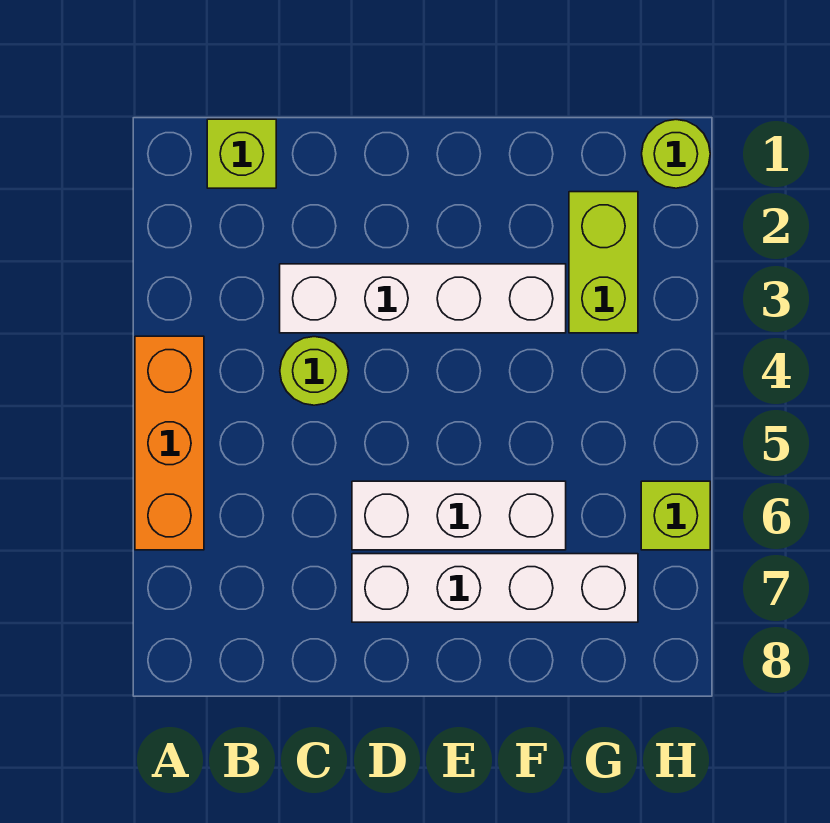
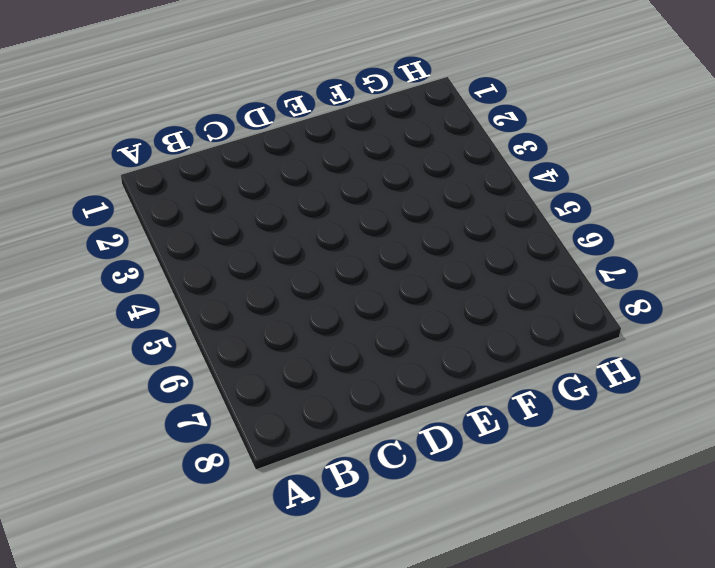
none -> orange 1x3 brick [135,336,204,550]
none -> lime 1x1 brick [207,119,276,188]

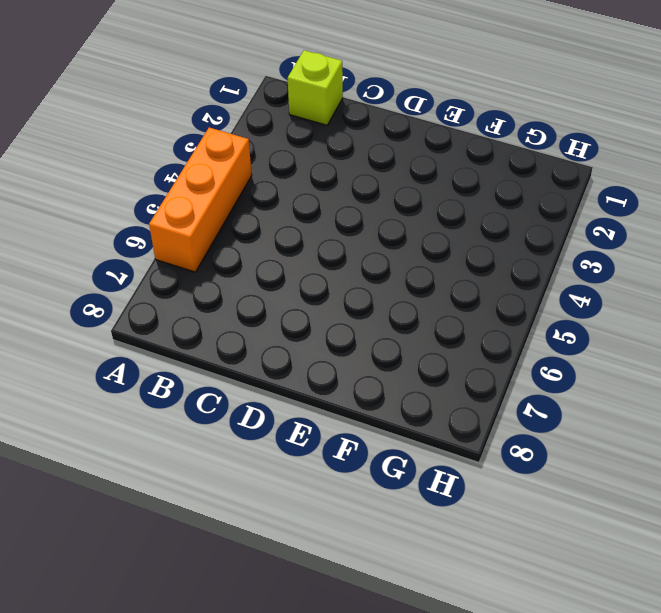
none -> white 1x4 brick [280,264,566,333]
none -> lime 1x1 round brick [280,337,349,405]

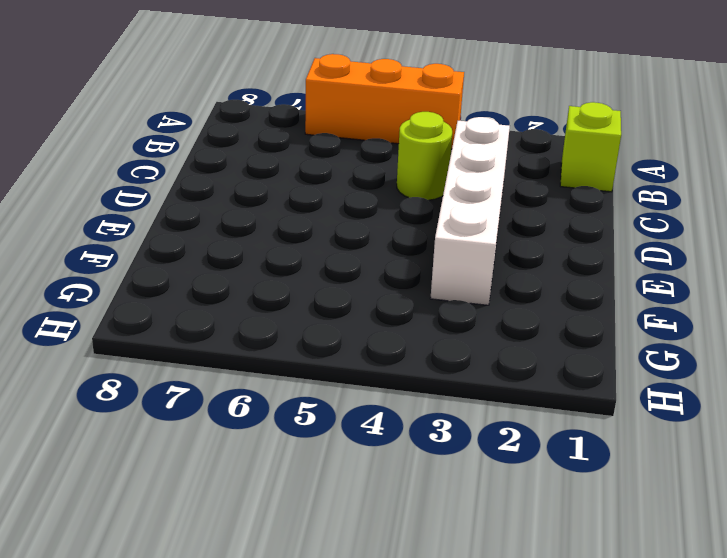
none -> white 1x3 brick [352,481,566,550]
none -> white 1x4 brick [352,554,638,622]

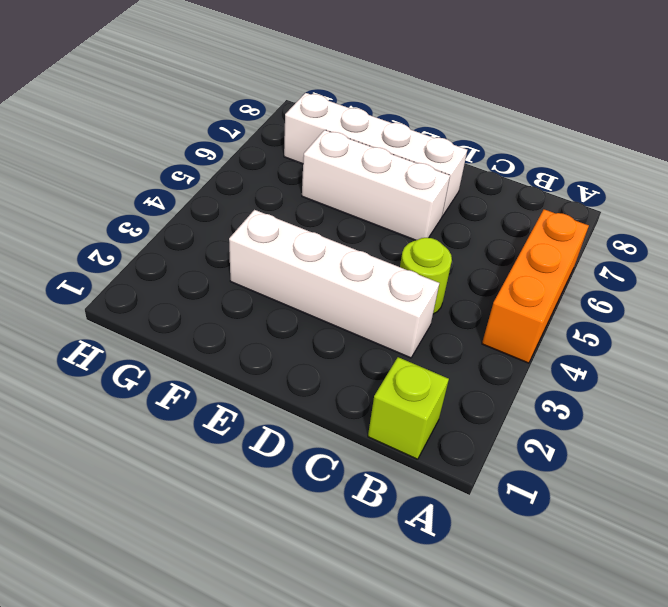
none -> lime 1x2 brick [569,192,638,333]
none -> lime 1x1 round brick [642,120,710,188]

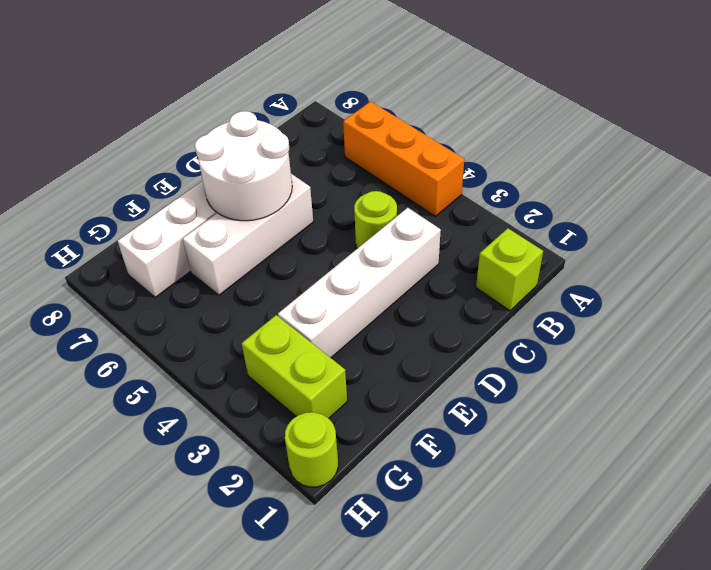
white 2x2 round brick [195,111,292,221] -> none
none -> lime 1x1 brick [641,481,710,550]

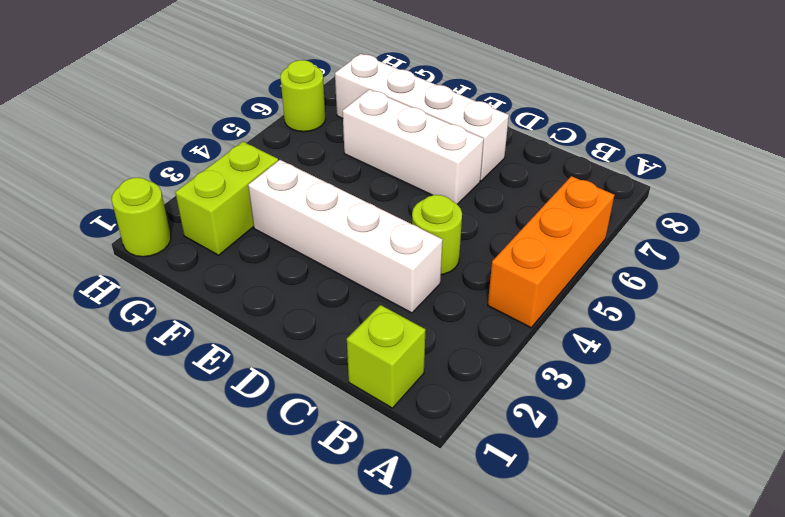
lime 1x1 round brick [280,60,326,132] -> lime 1x1 brick [641,481,710,550]

